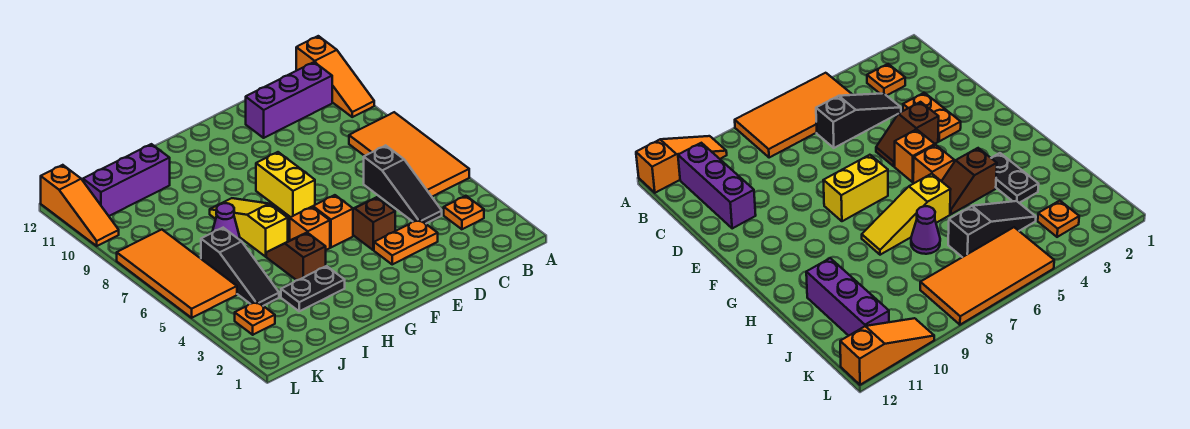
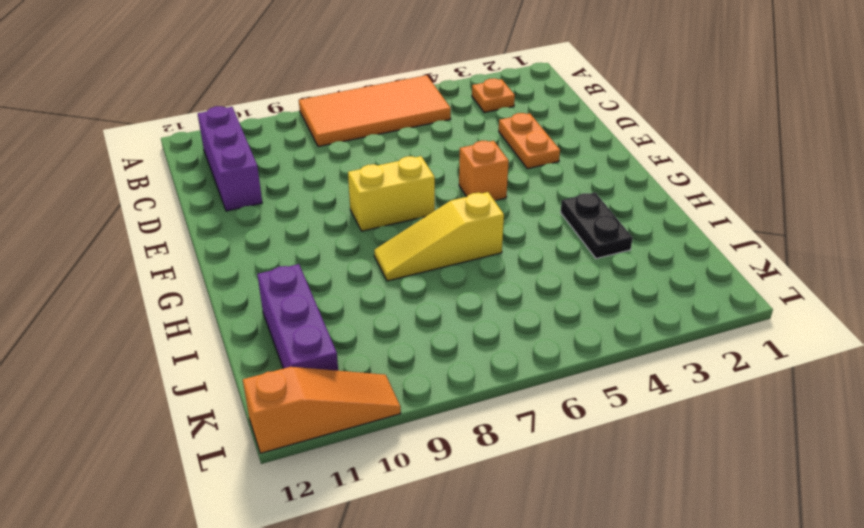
none -> orange 1x3 slope [296,36,374,117]
none -> black 1x3 slope [364,145,442,224]
none -> brown 1x2 slope [353,197,395,250]

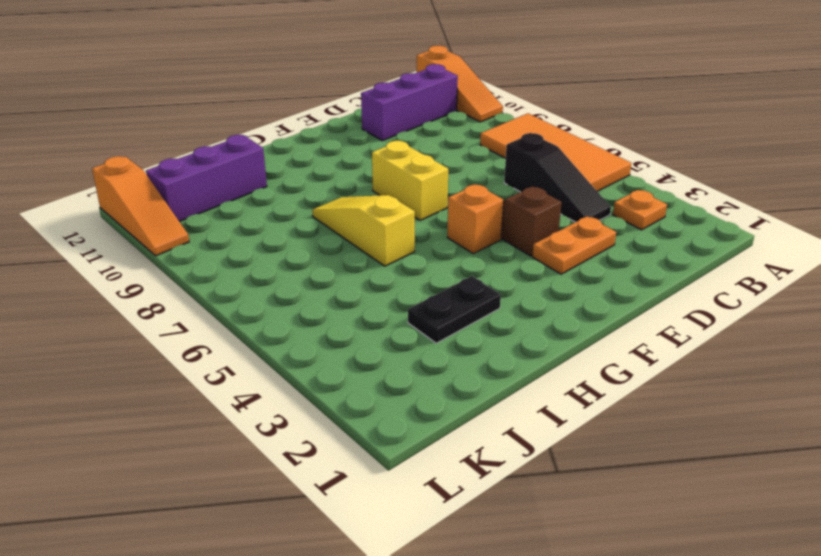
none -> orange 1x1 brick [290,207,330,250]
none -> brown 1x2 slope [266,233,326,280]
none -> purple 1x1 cone [212,203,240,240]

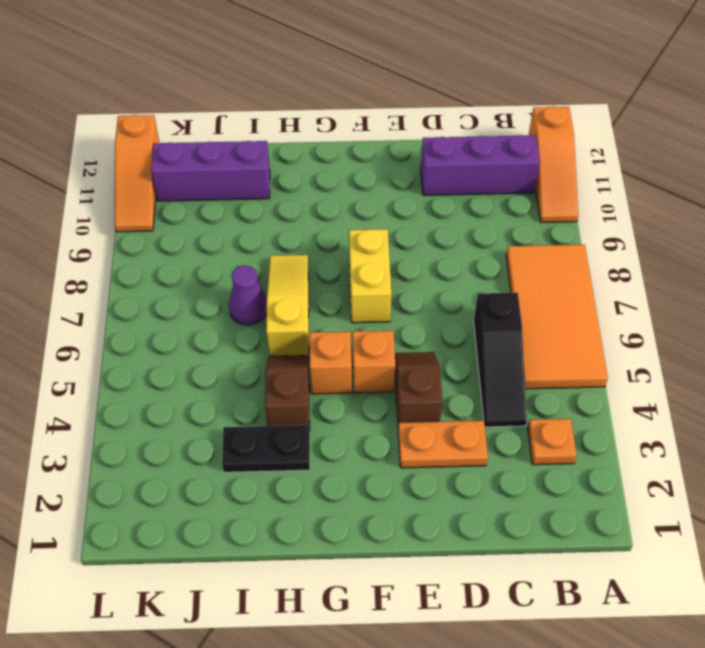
none -> black 1x3 slope [201,228,279,306]
none -> orange 1x1 plate [235,301,275,335]
none -> orange 2x4 tile [117,230,237,318]

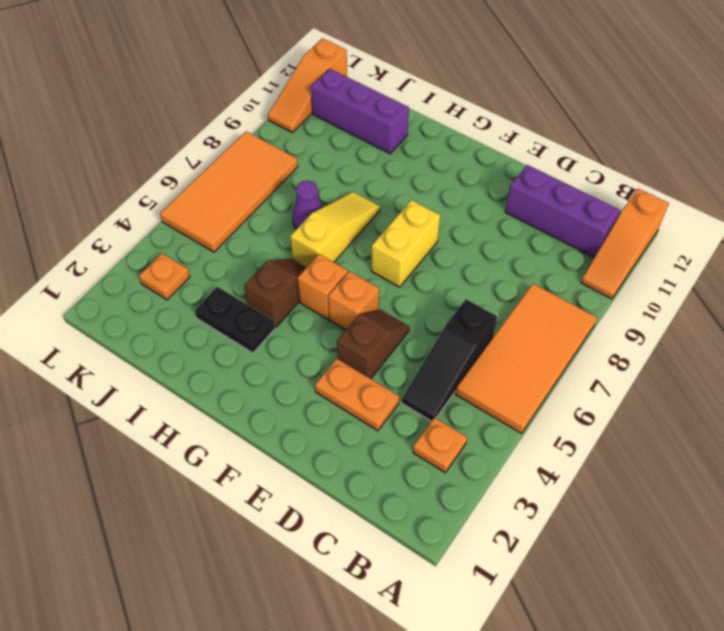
none -> black 1x3 slope [201,228,279,306]

